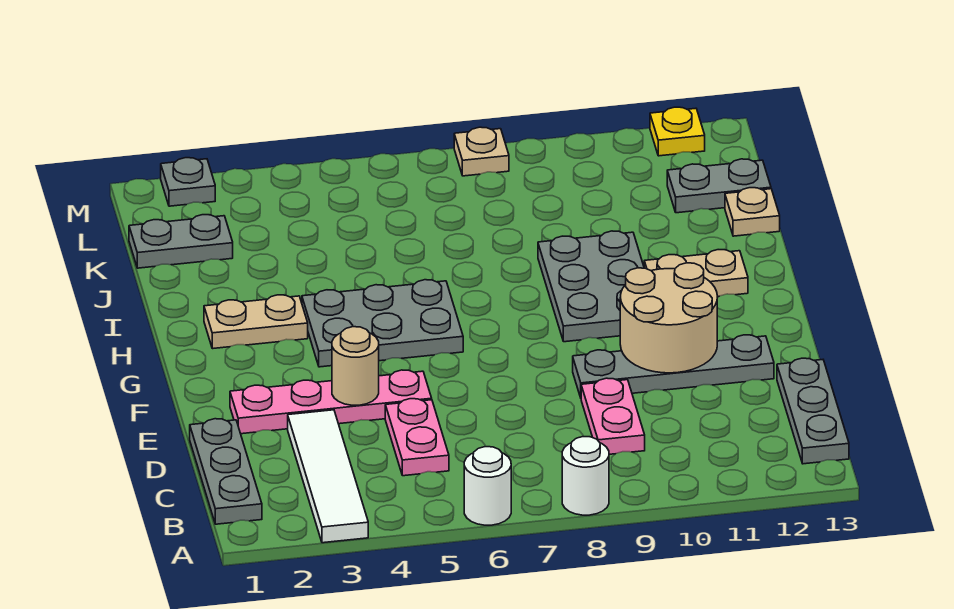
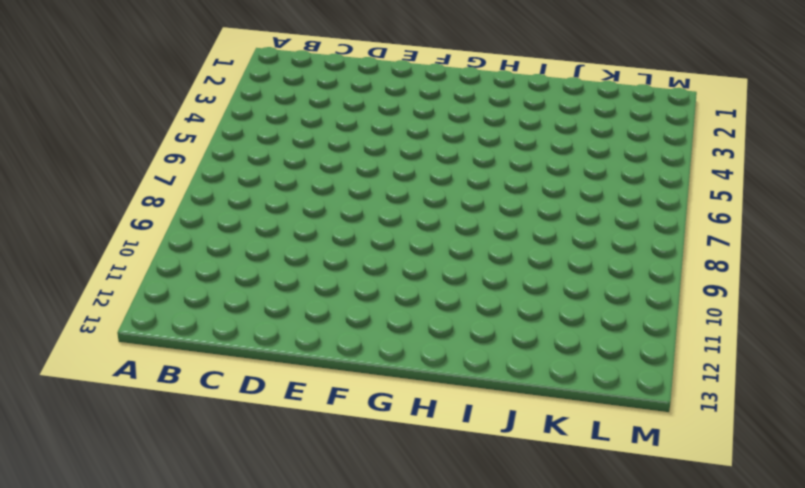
none -> white 1x4 tile [288,410,368,543]
none -> white 1x1 round brick [464,447,511,525]
none -> white 1x1 round brick [562,437,609,515]

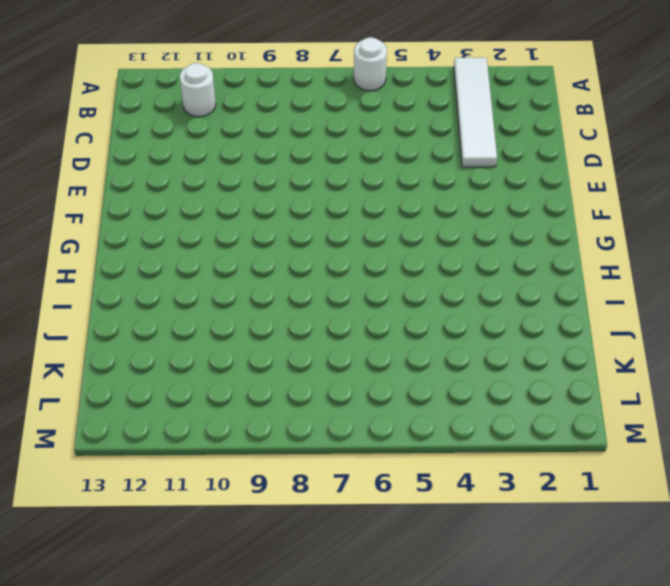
white 1x1 round brick [180,63,216,117] -> white 1x1 round brick moved to [562,437,609,515]
none -> grey 1x3 plate [190,419,262,524]
none -> grey 1x3 plate [777,358,849,464]
none -> pink 1x2 plate [385,399,449,476]

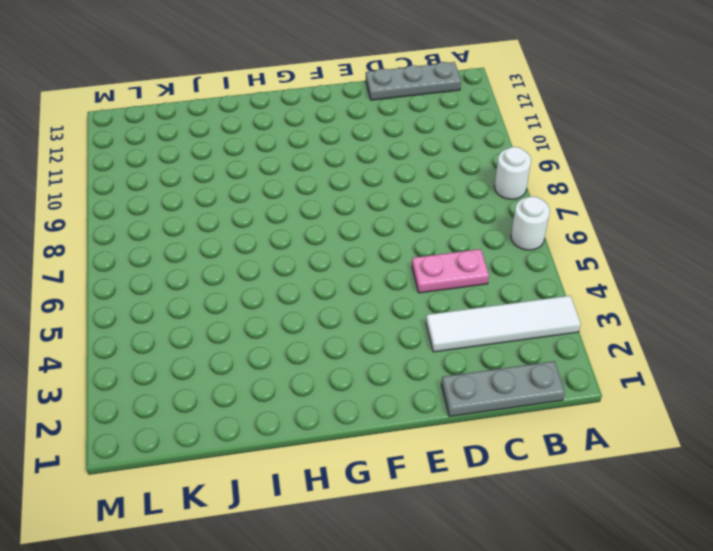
none -> pink 1x2 plate [581,378,645,454]
none -> pink 1x4 plate [230,370,432,434]
none -> grey 1x4 plate [573,335,774,398]

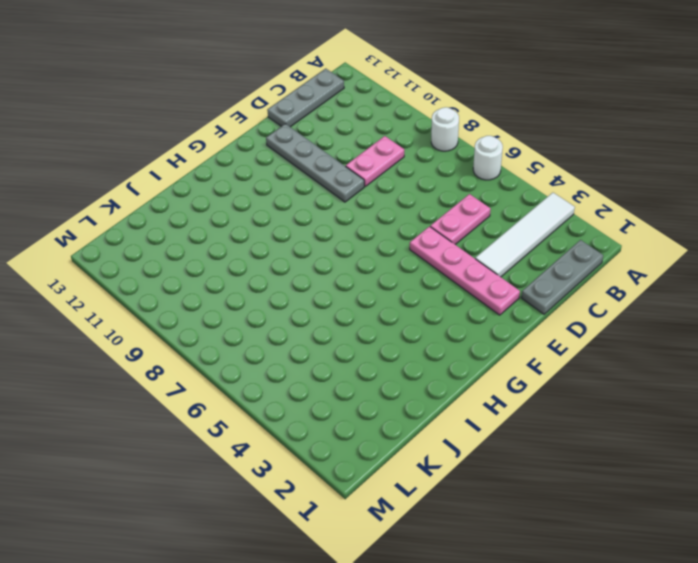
none -> grey 2x3 plate [302,280,463,367]
none -> grey 2x3 plate [538,231,644,342]
none -> tan 1x2 plate [204,295,308,349]

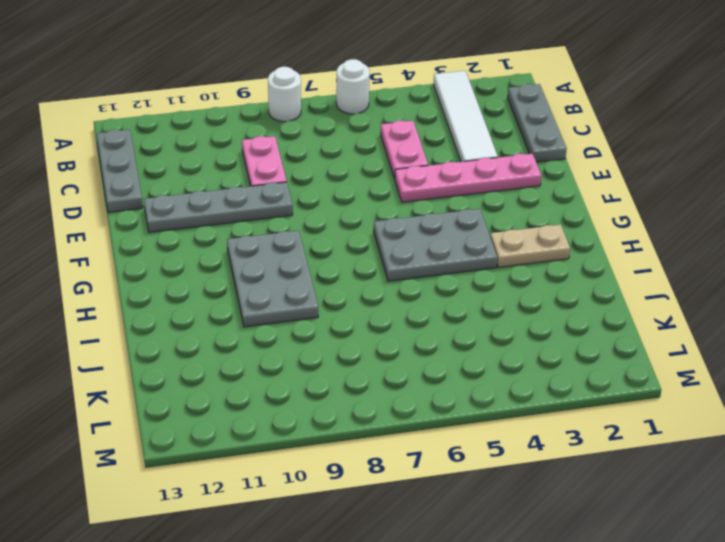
none -> tan 1x2 plate [644,250,748,297]
none -> tan 1x1 plate [725,188,780,236]
none -> grey 1x2 plate [129,215,233,268]

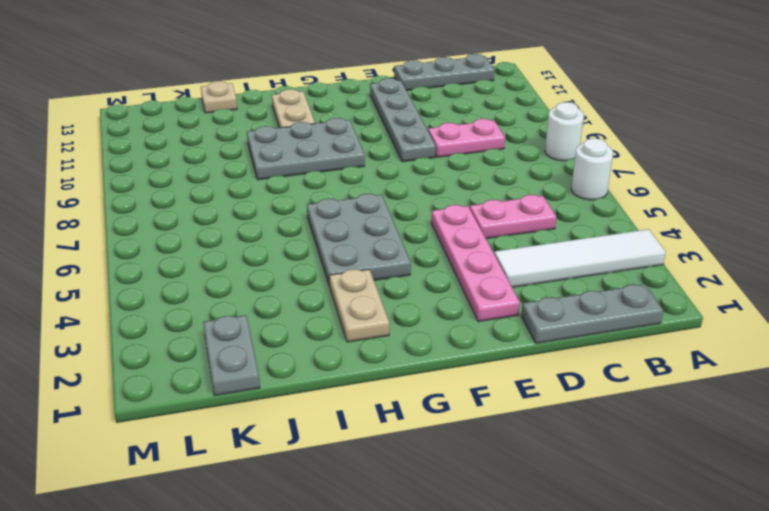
none -> grey 1x2 plate [667,159,771,213]
none -> grey 1x1 plate [161,158,215,206]
none -> tan 1x1 plate [454,127,509,176]

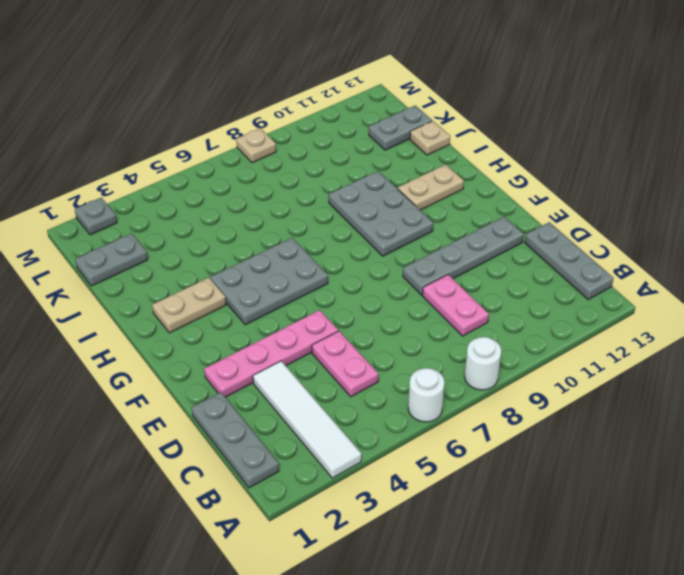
none -> yellow 1x1 plate [650,107,705,156]
none -> tan 1x1 round brick [332,326,379,405]
none -> tan 2x2 round brick [620,263,717,373]

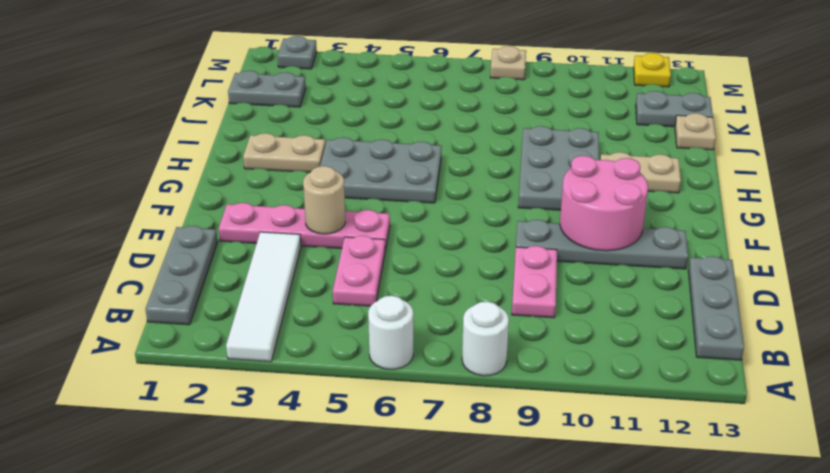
pink 2x2 round brick [560,156,648,251] -> tan 2x2 round brick [620,263,717,373]

